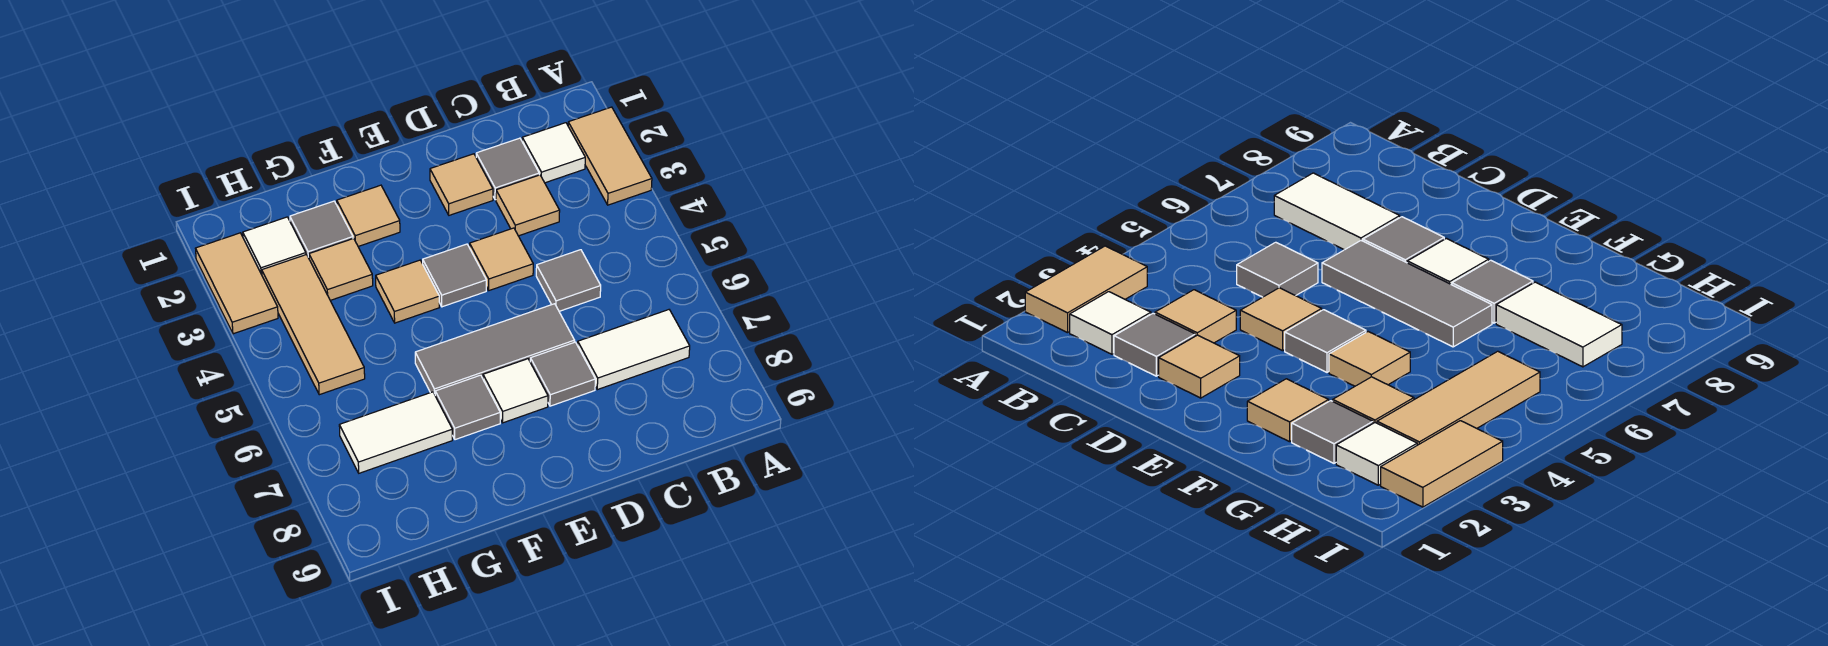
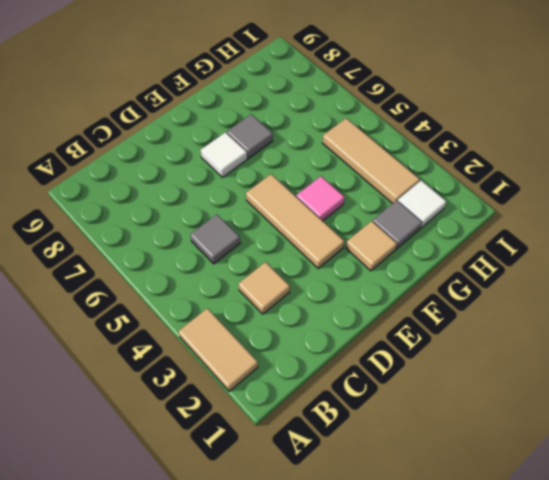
tan 1x3 tile [246,174,344,268] -> grey 1x1 tile [423,244,486,307]
pink 1x1 tile [296,176,345,221] -> tan 1x1 tile [376,260,439,323]
none -> white 1x1 tile [522,123,585,183]
none -> white 1x2 tile [578,310,690,390]
none -> grey 1x1 tile [476,138,539,200]

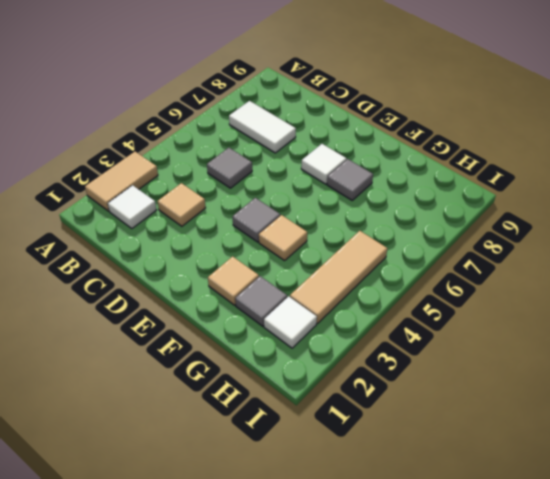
none -> grey 1x1 tile [476,138,539,200]
none -> tan 1x1 tile [430,154,493,215]
none -> tan 1x1 tile [470,228,533,290]

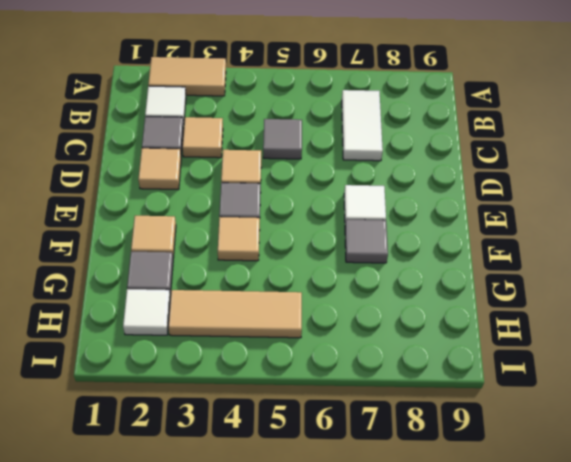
none -> grey 1x3 tile [415,304,575,394]
none -> grey 1x1 tile [530,342,595,406]
none -> tan 1x1 tile [309,238,373,300]

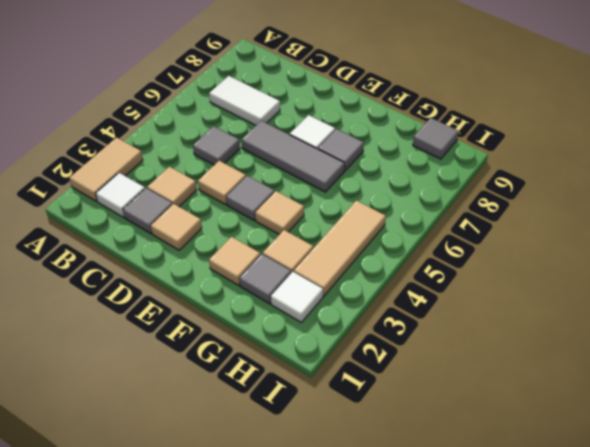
grey 1x1 tile [413,118,459,159] -> grey 1x1 tile moved to [530,342,595,406]
none -> white 1x2 tile [339,392,452,473]
none -> tan 1x2 tile [196,233,278,334]

